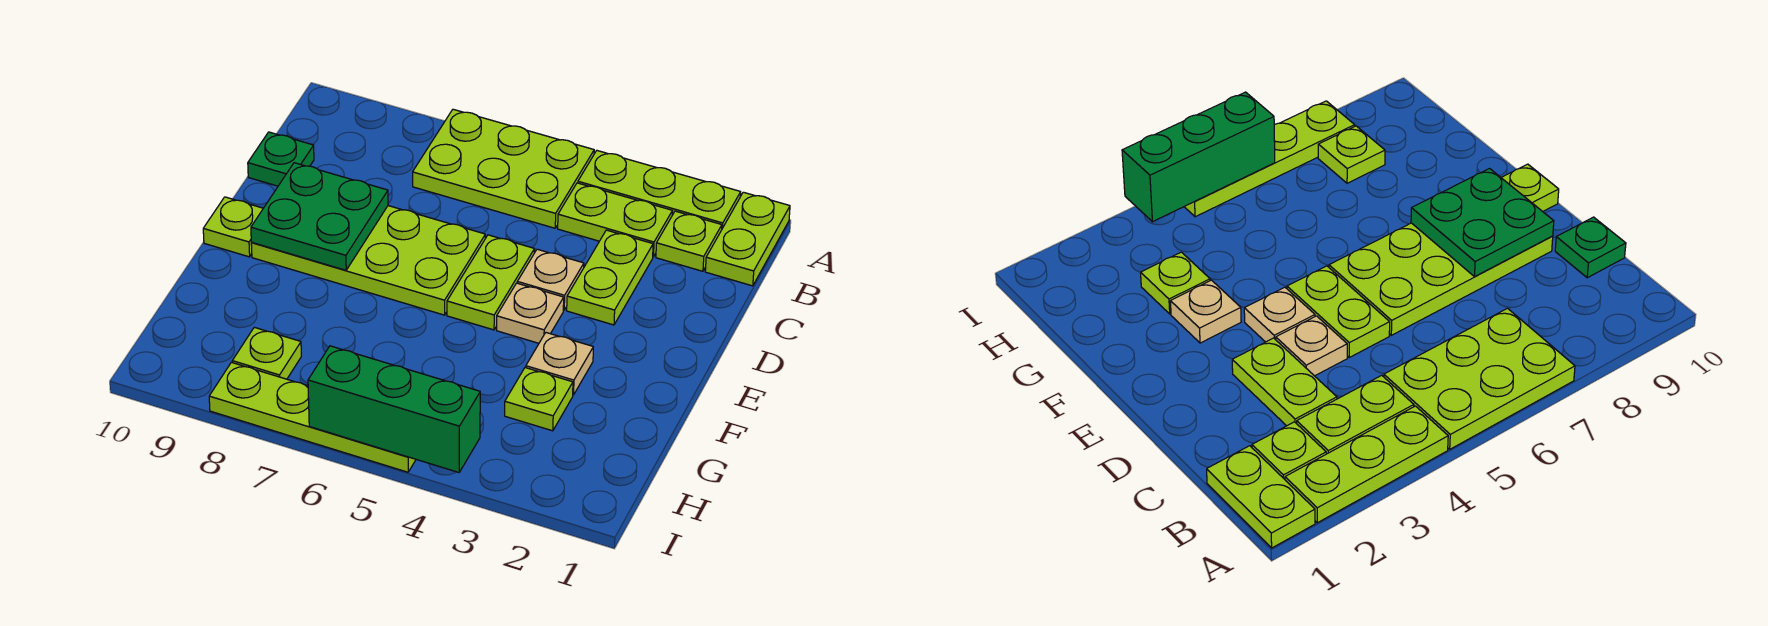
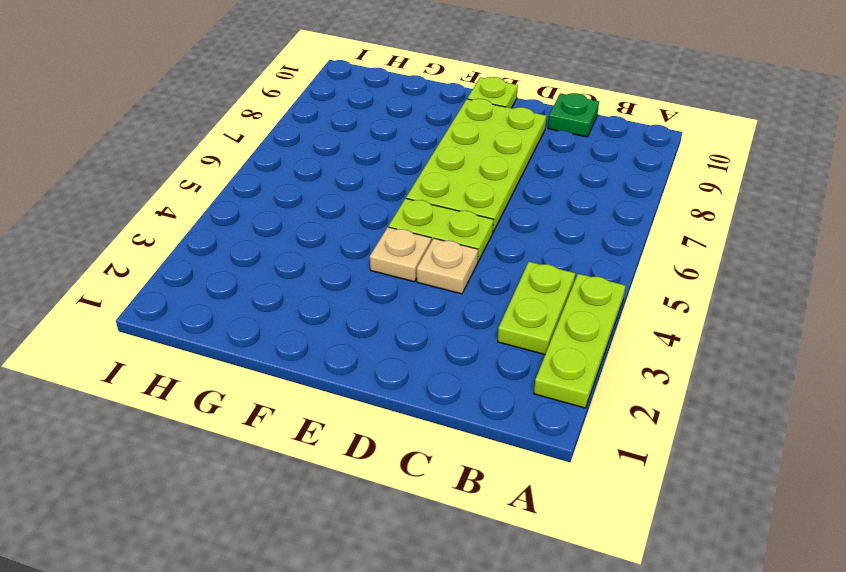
none -> lime 1x2 plate [705,192,790,286]
none -> lime 2x3 plate [413,109,594,228]
none -> lime 1x1 plate [656,211,722,271]

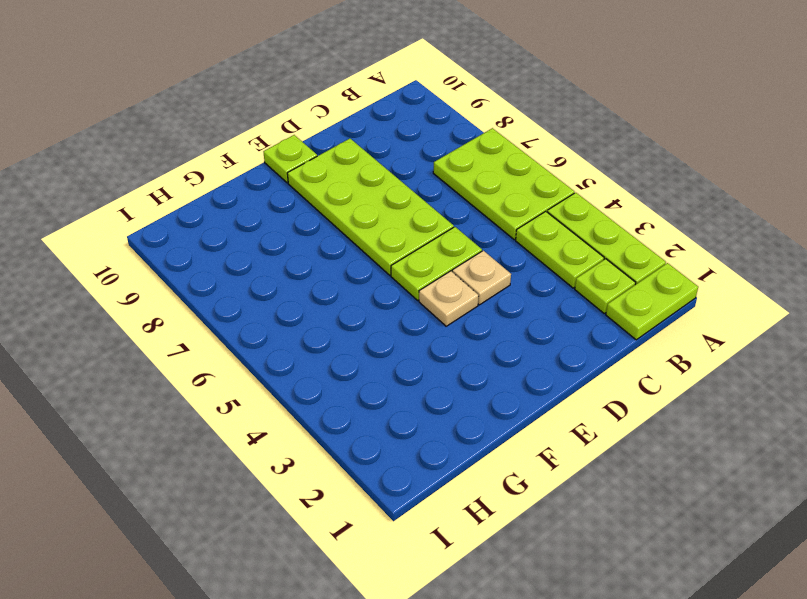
none -> lime 1x2 plate [567,230,653,325]
none -> green 1x1 plate [248,132,314,186]
none -> tan 1x1 plate [526,333,593,395]

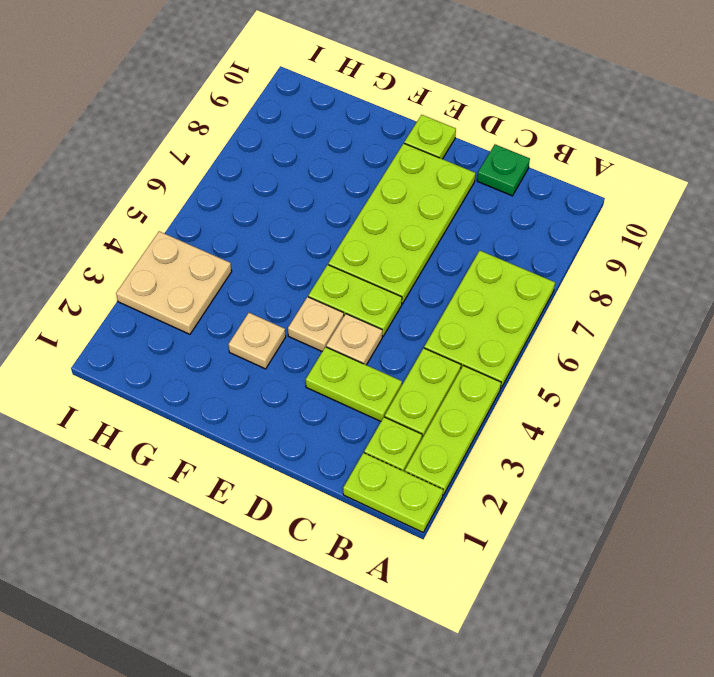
tan 2x2 plate [116,231,232,334] -> none
none -> lime 1x1 plate [505,368,573,431]
none -> lime 1x1 plate [232,327,301,379]
none -> lime 1x4 plate [209,362,416,472]

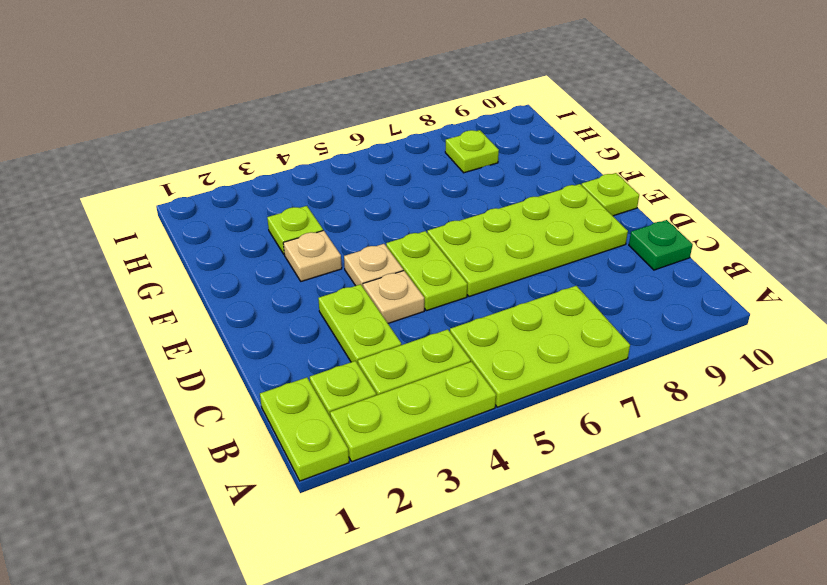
none -> lime 1x4 plate [209,362,416,472]
none -> green 2x2 plate [251,163,388,270]
none -> green 1x3 brick [308,346,480,472]

